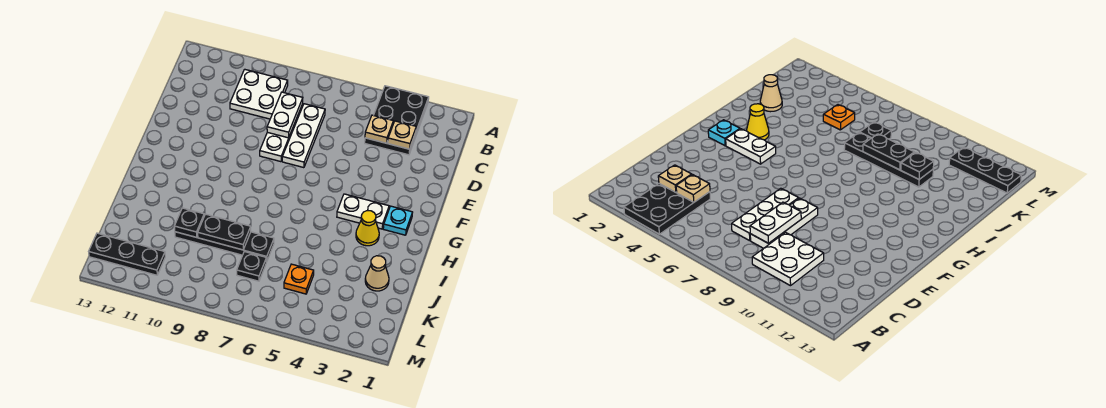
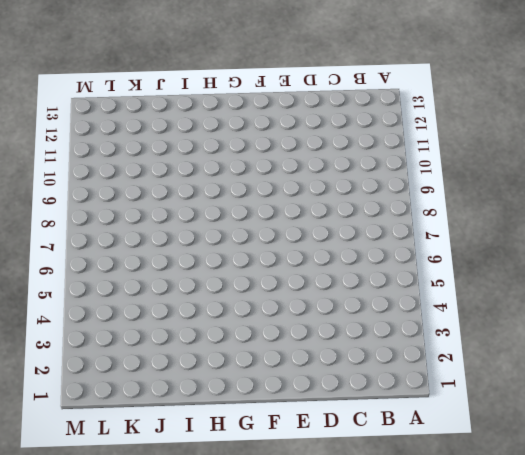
none -> black 2x3 plate [365,86,429,155]
none -> white 2x2 plate [230,69,288,119]
none -> white 1x3 plate [282,104,325,168]

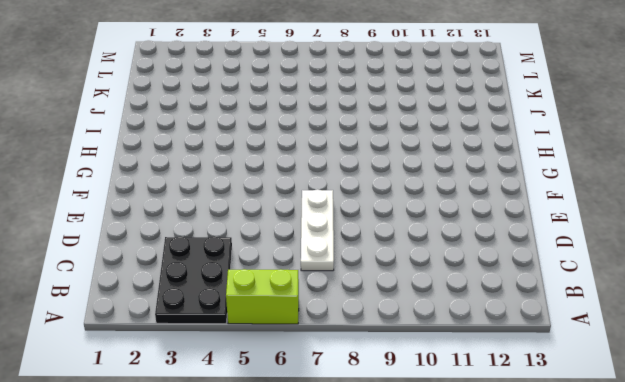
lime 1x2 brick [226,269,299,324] -> none
none -> white 2x2 plate [230,69,288,119]
none -> white 1x3 plate [260,104,303,162]
none -> cyan 1x1 plate [383,206,413,235]

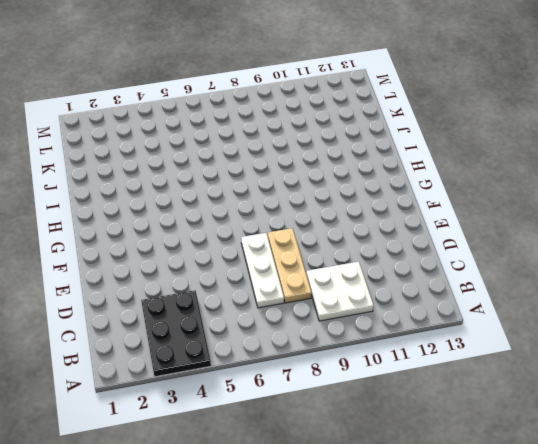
tan 1x3 plate [268,228,311,303] -> white 1x3 plate [260,104,303,162]
none -> cyan 1x1 plate [383,206,413,235]
none -> white 1x2 plate [337,194,389,229]
none -> yellow 1x1 cone [356,211,379,246]

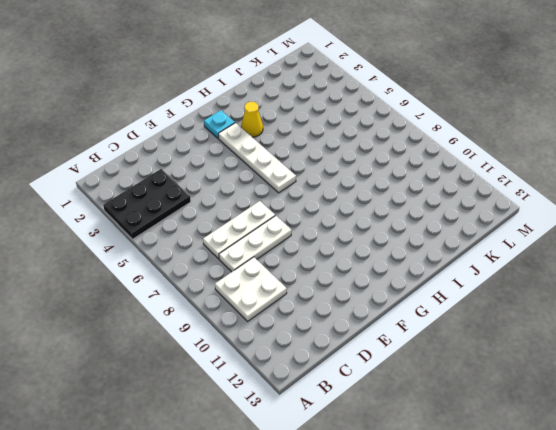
white 1x4 plate [218,123,296,193] -> white 1x2 plate [337,194,389,229]
none -> tan 1x1 cone [365,256,389,291]
none -> black 1x4 plate [175,232,274,262]
none -> orange 1x1 plate [284,264,314,294]

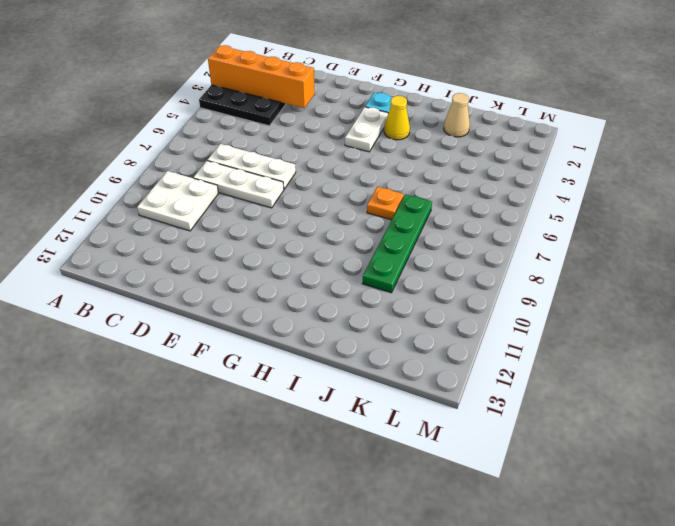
orange 1x4 brick [208,45,315,108] -> tan 1x1 plate [388,121,416,149]
orange 1x1 plate [367,187,404,220] -> orange 1x1 plate moved to [284,264,314,294]
green 1x4 plate [363,194,432,293] -> black 1x4 plate [175,232,274,262]
none -> black 1x1 plate [237,252,266,281]
none -> black 1x3 plate [89,233,165,275]
none -> tan 1x1 plate [365,115,393,143]

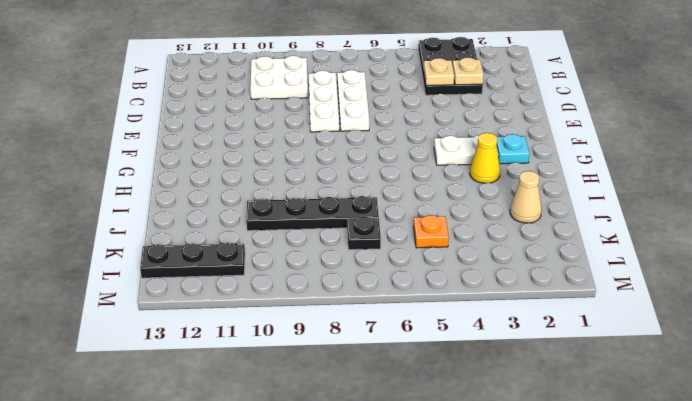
none -> white 1x2 plate [267,92,303,138]
none -> black 1x2 plate [198,214,251,250]
none -> black 1x1 plate [174,208,204,237]

